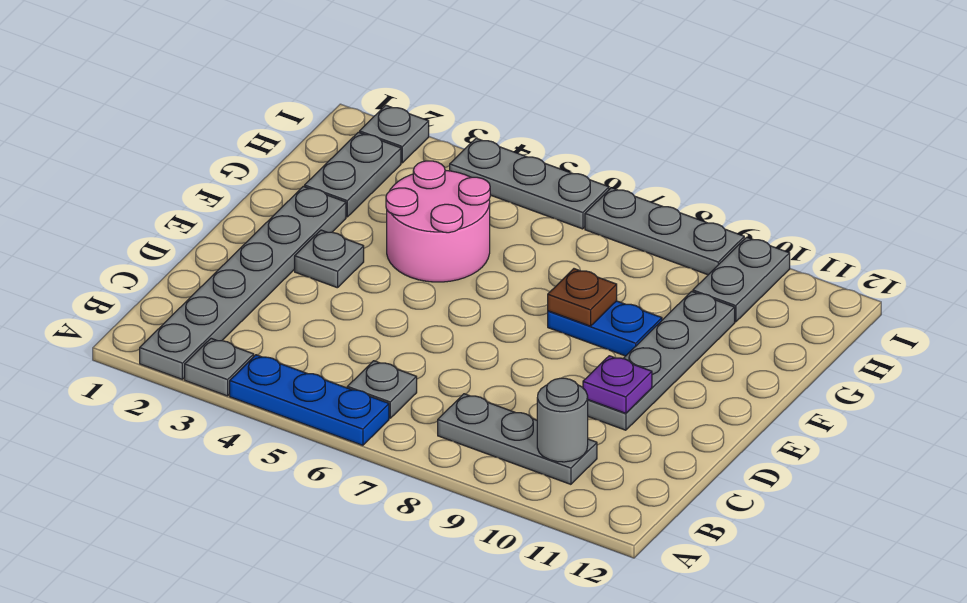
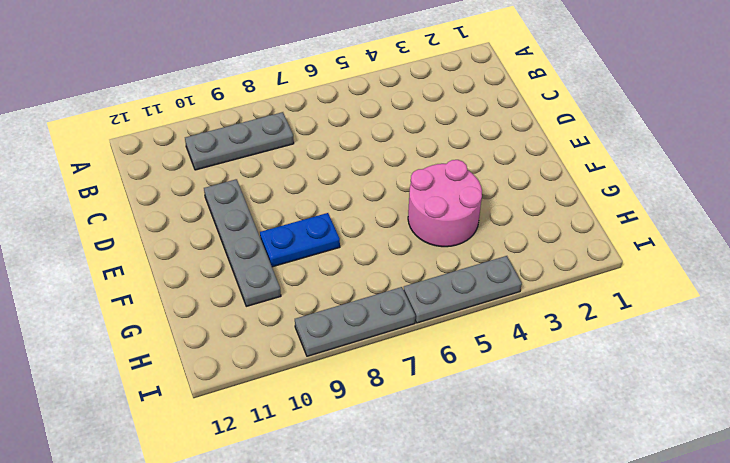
none -> grey 1x6 plate [140,186,346,379]
none -> grey 1x1 plate [185,338,254,396]
none -> blue 1x3 plate [230,355,389,445]

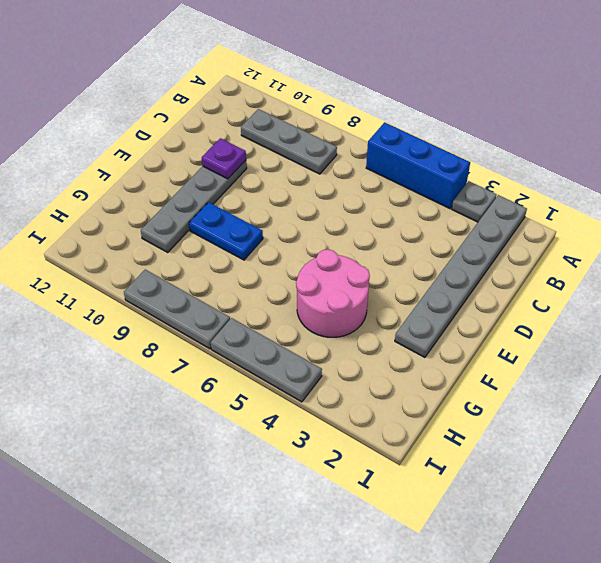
blue 1x3 brick [366,122,470,209] -> blue 1x3 plate [230,355,389,445]
none -> grey 1x1 plate [347,361,417,418]
none -> grey 1x1 plate [295,230,364,288]
none -> grey 1x2 plate [305,132,401,217]

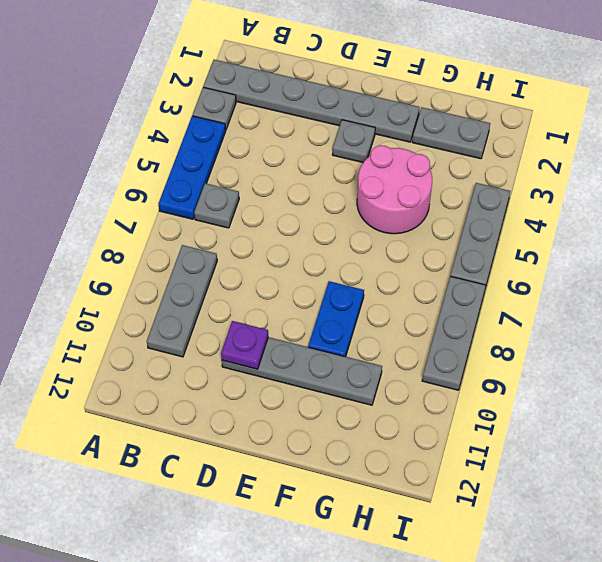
none -> grey 1x2 plate [693,237,790,322]
none -> grey 1x1 plate [360,105,429,163]
none -> grey 1x1 round brick [537,378,588,462]

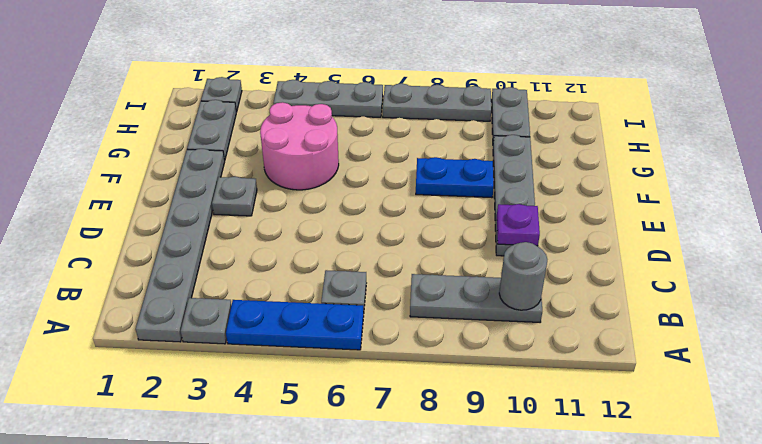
none -> brown 1x1 plate [548,269,617,326]

